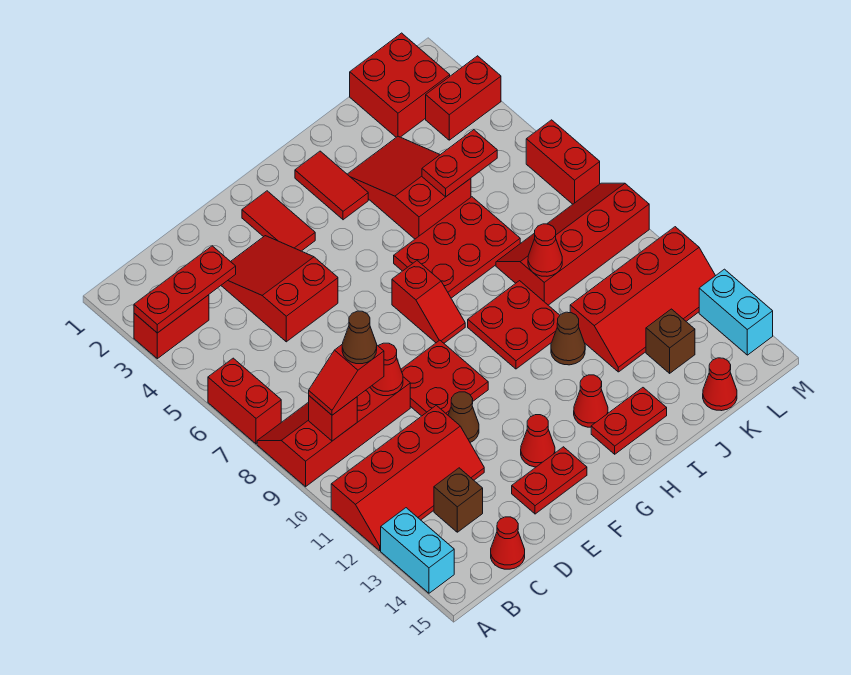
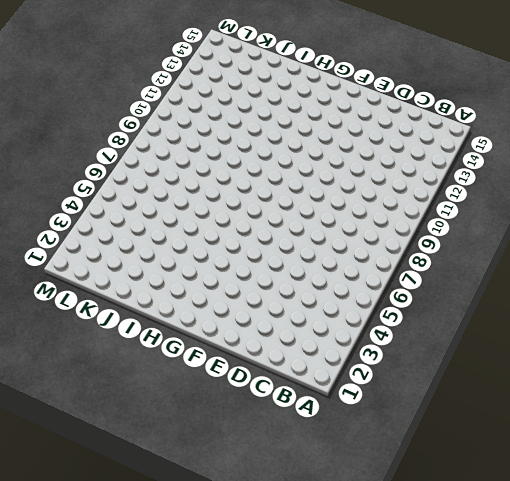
none -> red 1x2 brick [134,295,209,359]
none -> red 1x2 brick [208,358,281,444]
none -> red 2x4 slope [257,377,410,487]
none -> red 2x4 slope [331,405,484,551]

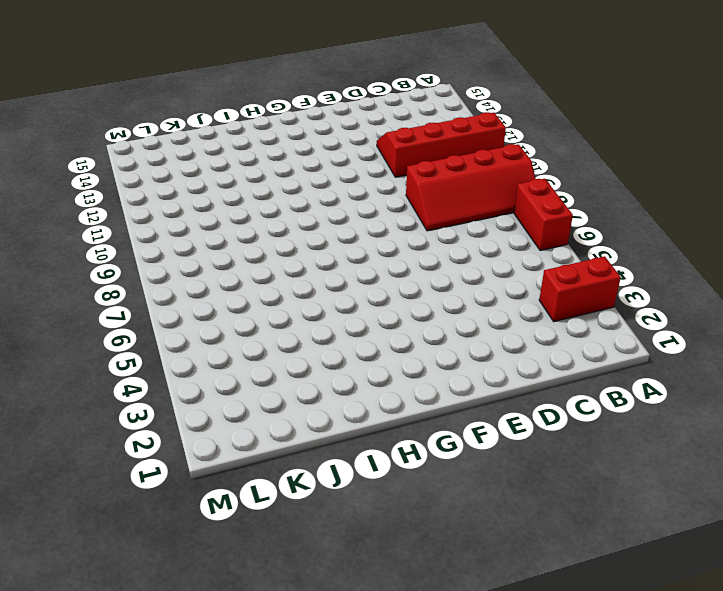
none -> cyan 1x2 brick [381,508,454,593]
none -> brown 1x1 brick [434,468,483,532]
none -> red 1x1 cone [491,517,525,569]
none -> red 2x3 slope [221,236,338,342]

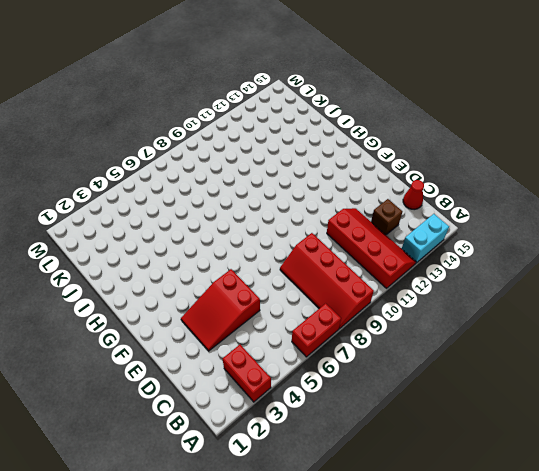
none -> red 2x2 plate [401,340,488,416]
none -> brown 1x1 cone [448,392,479,442]
none -> red 1x2 plate [512,447,587,514]
none -> red 1x2 tile [242,191,315,251]

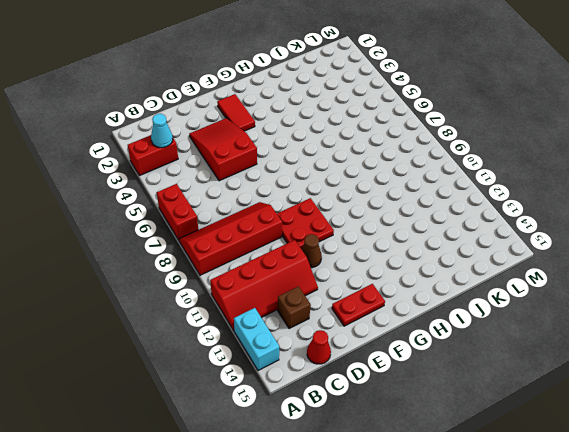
cyan 1x1 cone [151,114,173,148] -> red 1x3 plate [134,246,236,333]
none -> red 1x1 cone [521,415,555,467]
none -> red 1x2 slope [392,261,465,343]
none -> red 1x2 tile [295,151,368,220]
none -> red 2x3 plate [394,197,520,298]

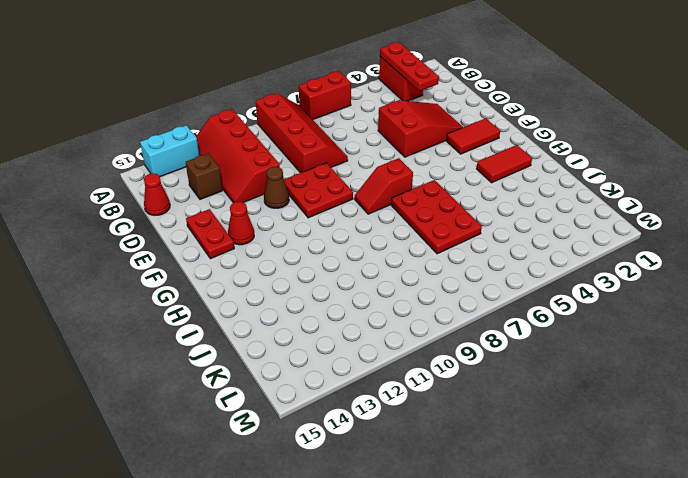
none -> red 2x2 plate [468,281,560,369]
none -> red 1x1 cone [574,375,608,427]
none -> red 1x2 plate [591,388,667,454]
none -> red 2x3 slope [347,136,471,239]

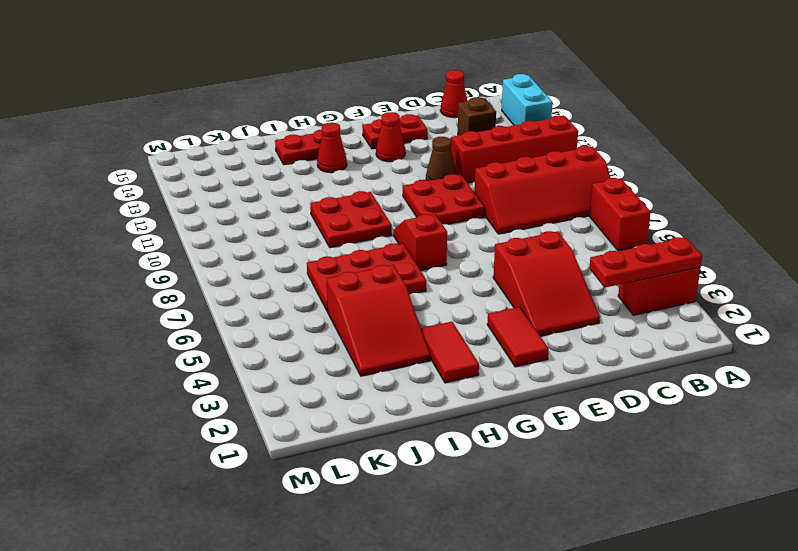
none -> brown 1x1 cone [551,312,585,365]
none -> red 2x4 slope [496,183,649,305]
none -> red 2x4 slope [570,227,715,372]
none -> red 2x2 brick [350,33,450,137]

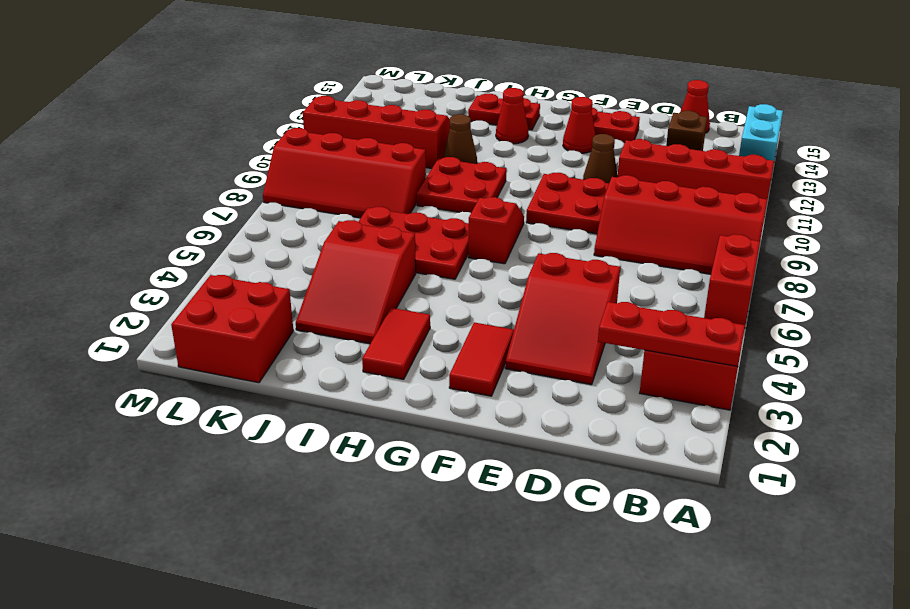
none -> brown 1x1 brick [646,309,695,373]
none -> red 1x1 cone [703,358,737,411]
none -> red 1x2 brick [426,56,501,140]
none -> red 1x2 brick [526,120,600,204]

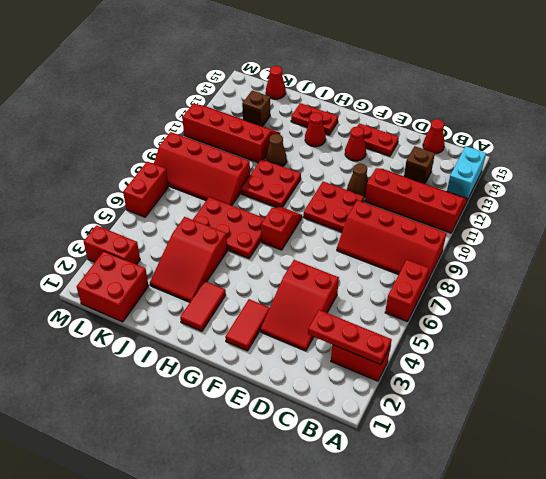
none -> cyan 1x2 brick [699,269,773,355]
none -> red 1x1 brick [309,396,357,441]
none -> red 1x1 cone [370,343,403,396]
none -> red 1x2 plate [422,130,497,197]

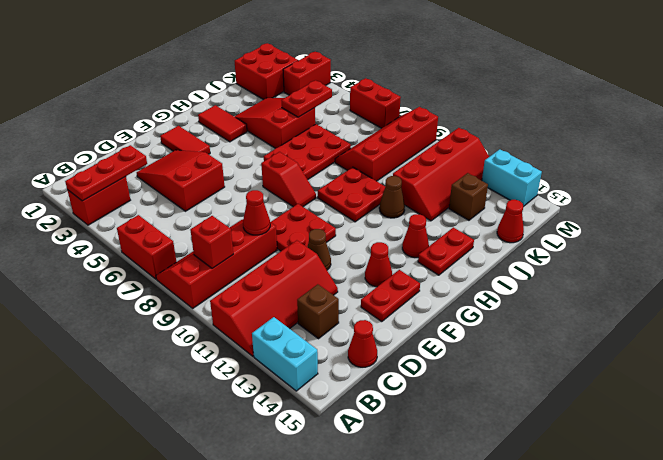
none -> red 1x1 cone [528,224,562,276]
none -> red 1x2 slope [309,345,384,415]
none -> brown 1x1 cone [342,311,377,364]

